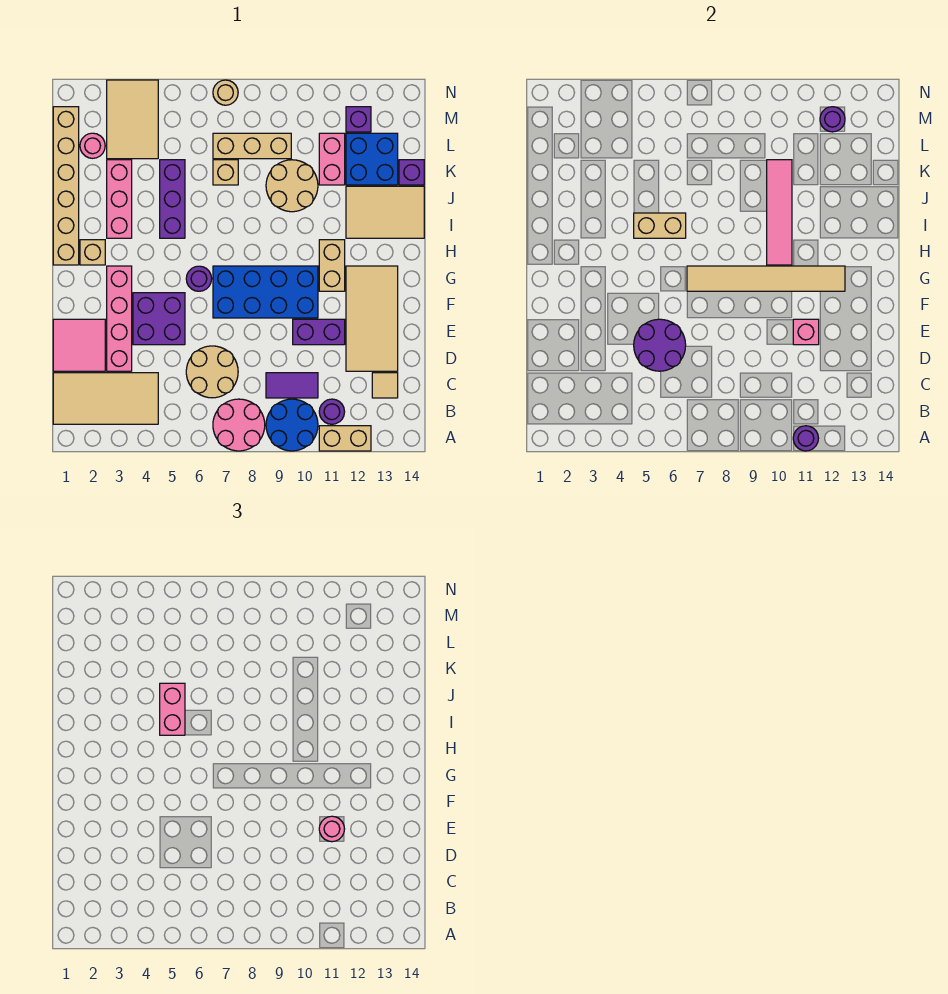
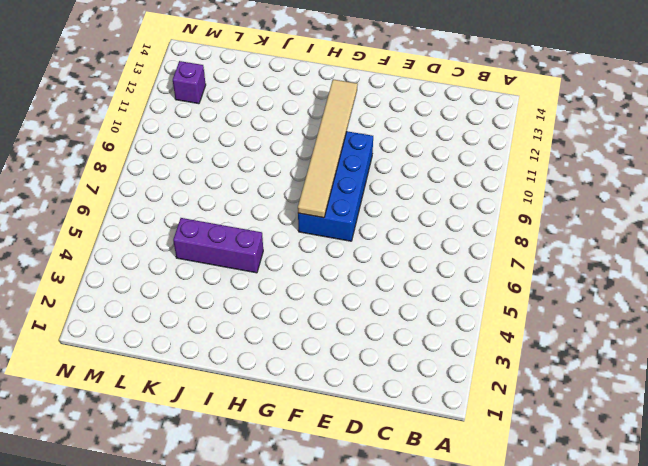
none -> pink 2x2 round brick [213,399,265,451]
none -> blue 2x2 round brick [266,399,318,451]
none -> tan 1x2 brick [319,426,371,451]
none -> tan 2x4 tile [53,373,158,424]

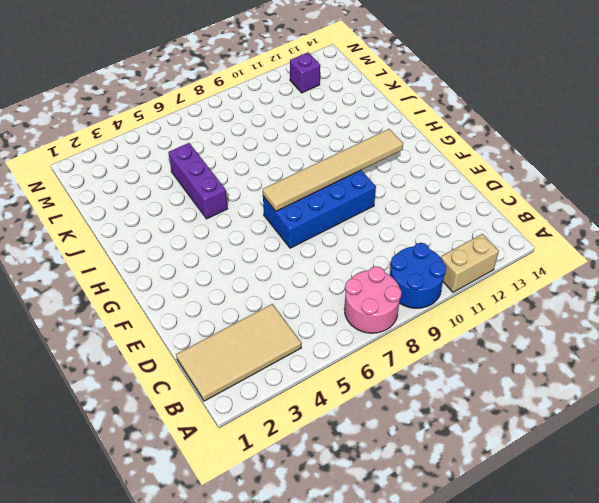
none -> purple 1x1 round brick [319,399,345,424]
none -> tan 2x2 round brick [186,346,238,398]
none -> purple 1x2 tile [266,373,318,398]
none -> tan 1x1 tile [372,373,398,398]

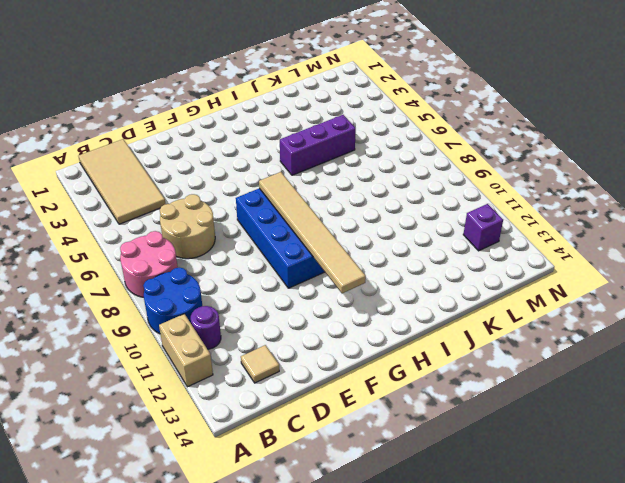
none -> purple 1x2 tile [266,373,318,398]
none -> pink 2x2 tile [53,319,105,371]
none -> pink 1x4 brick [107,266,132,371]
none -> tan 2x4 tile [346,266,398,371]

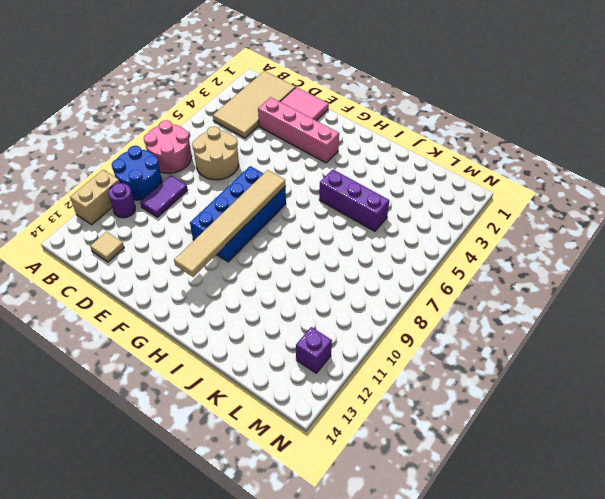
none -> tan 2x4 tile [346,266,398,371]
none -> purple 2x2 brick [133,293,185,345]
none -> purple 1x2 brick [293,319,345,345]
none -> purple 1x1 round brick [186,266,212,291]

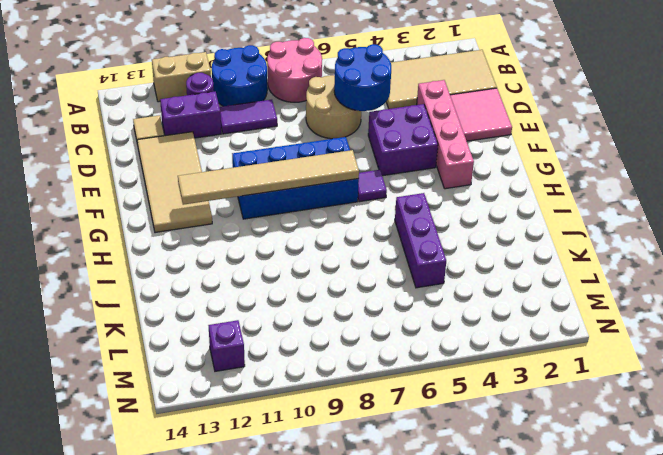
blue 2x2 round brick [334,44,391,111] -> purple 2x2 round brick [634,319,686,371]
purple 1x2 brick [160,92,221,138] -> purple 1x2 brick moved to [293,319,345,345]
purple 1x1 tile [358,170,387,202] -> purple 1x1 round brick [186,266,212,291]
none -> tan 1x2 brick [319,240,345,291]
none -> tan 1x6 brick [53,107,79,265]
none -> tan 1x1 brick [80,240,105,265]
none -> pink 1x3 brick [107,160,132,238]

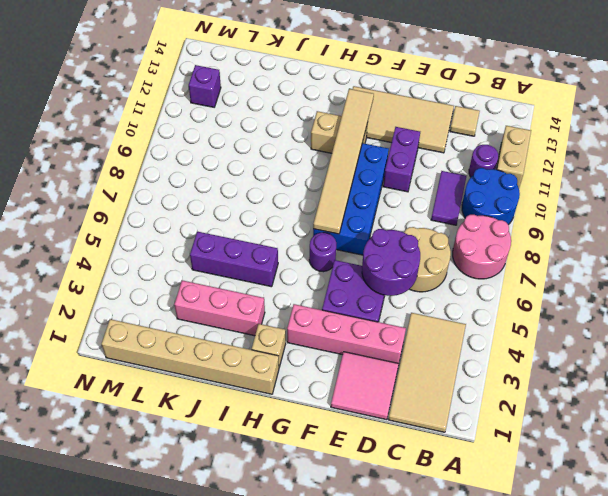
none -> tan 2x3 tile [346,186,424,238]
none -> tan 2x2 round brick [266,160,318,212]
none -> tan 1x1 brick [213,160,238,185]
none -> pink 1x2 brick [319,133,345,185]

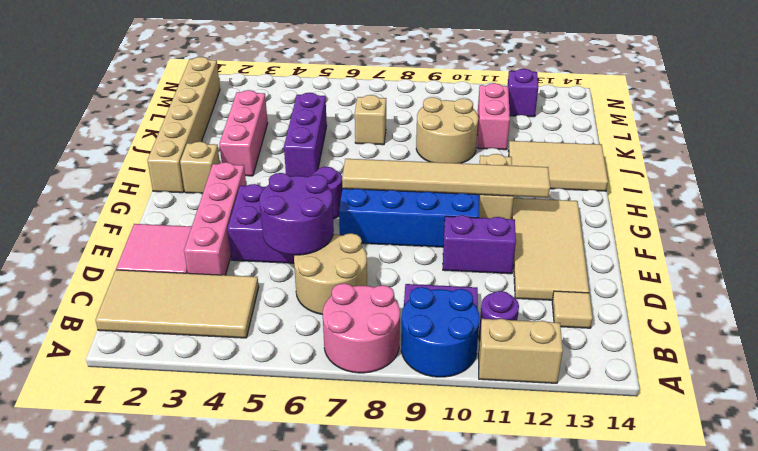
none -> blue 2x2 brick [346,133,398,185]
none -> purple 1x1 brick [399,160,424,185]
none -> pink 1x1 round brick [80,133,105,158]
none -> tan 2x3 tile [107,80,158,159]

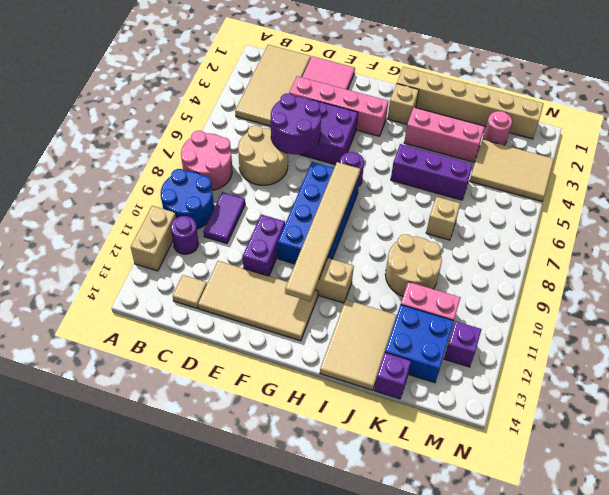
none -> tan 1x3 brick [213,133,291,159]
none -> tan 1x1 round brick [213,80,238,105]
none -> purple 1x1 round brick [793,426,819,451]
none -> pink 1x1 brick [793,319,819,345]

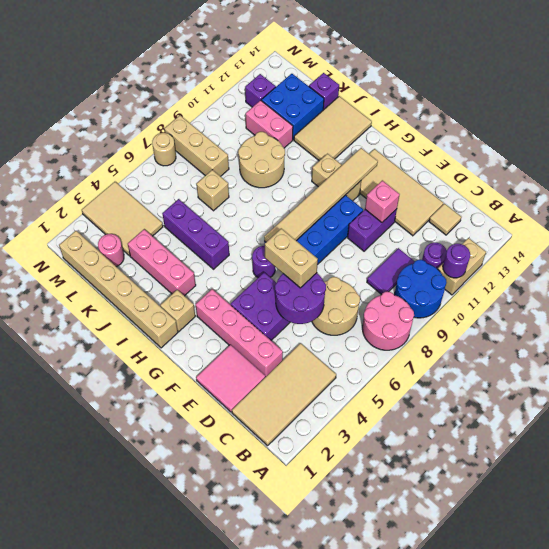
tan 1x2 brick [265,228,318,288] -> tan 1x2 brick turned to [634,213,686,238]
tan 1x3 brick [164,115,229,176] -> tan 1x3 brick turned to [213,133,291,159]
none -> pink 1x4 tile [767,160,792,265]
none -> purple 1x1 round brick [820,107,845,132]
none -> pink 1x1 round brick [319,816,344,842]
none -> pink 1x2 brick [160,683,185,735]

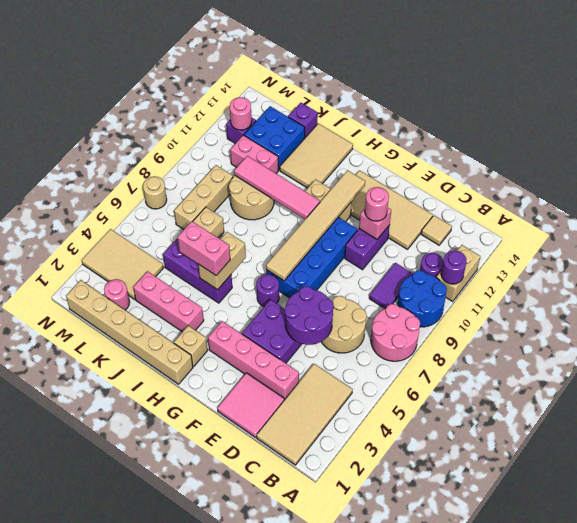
pink 1x1 round brick [230,97,252,130] -> purple 1x1 round brick [820,107,845,132]

